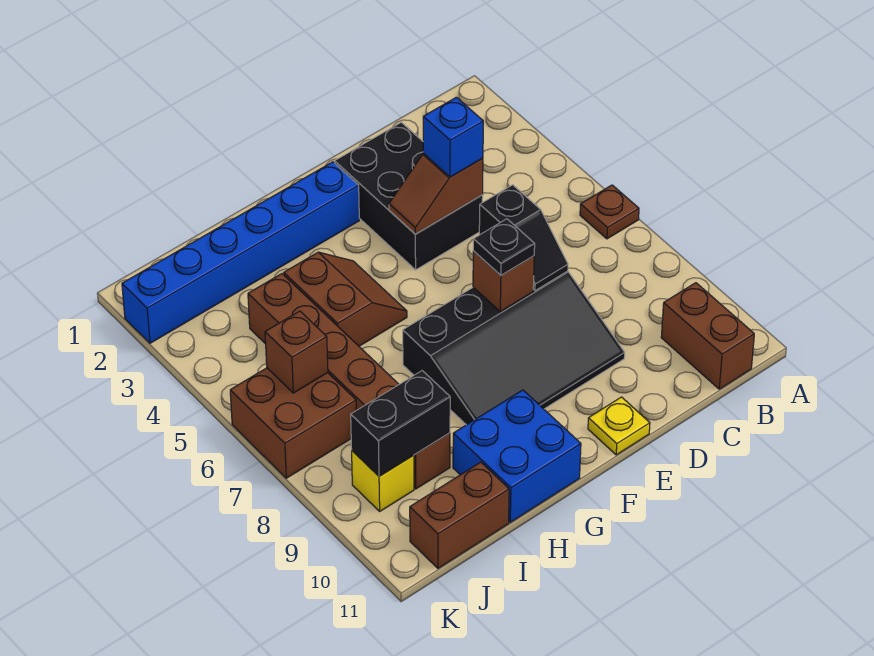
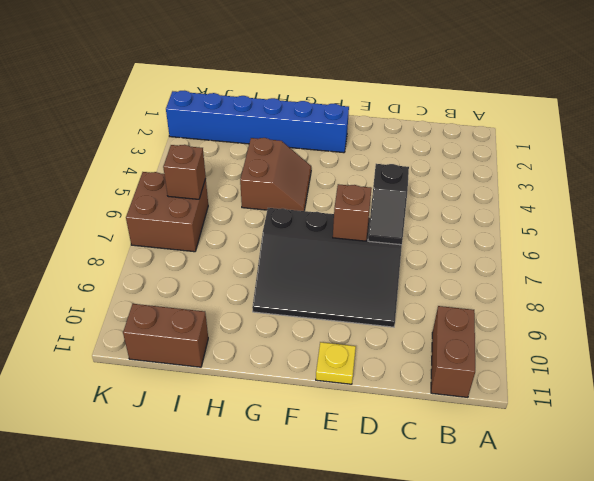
none -> brown 1x1 plate [580,185,639,239]
none -> black 2x3 brick [335,122,483,270]
none -> blue 2x2 brick [453,390,581,522]

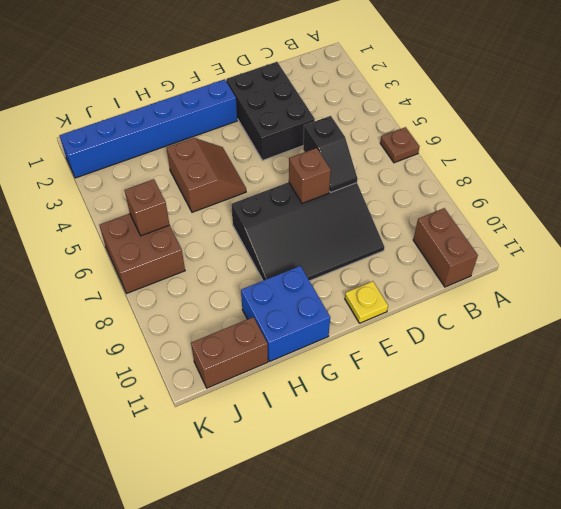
none -> brown 1x6 brick [248,274,450,489]
none -> yellow 1x1 brick [352,451,414,511]
none -> brown 1x2 slope [389,154,483,234]

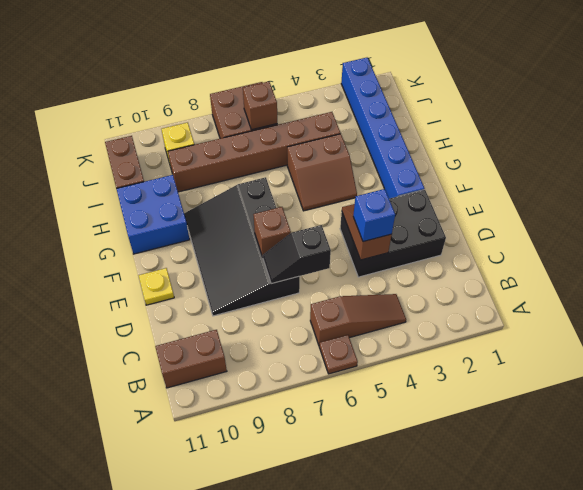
brown 1x3 slope [310,294,406,345] -> none
none -> black 1x2 brick [351,371,450,476]
none -> black 1x1 plate [473,219,535,275]

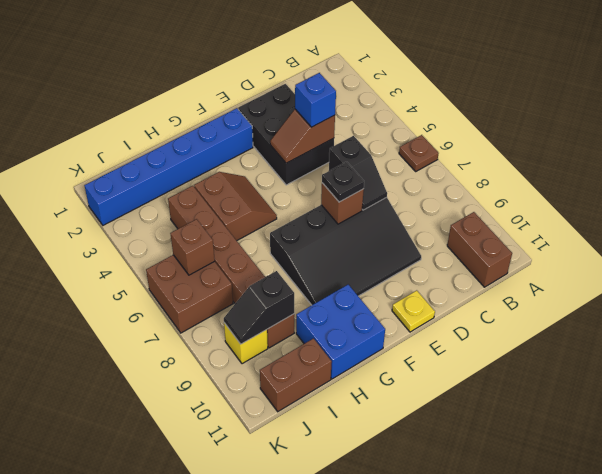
black 1x2 slope [224,271,294,344] -> black 1x2 brick [351,371,450,476]

